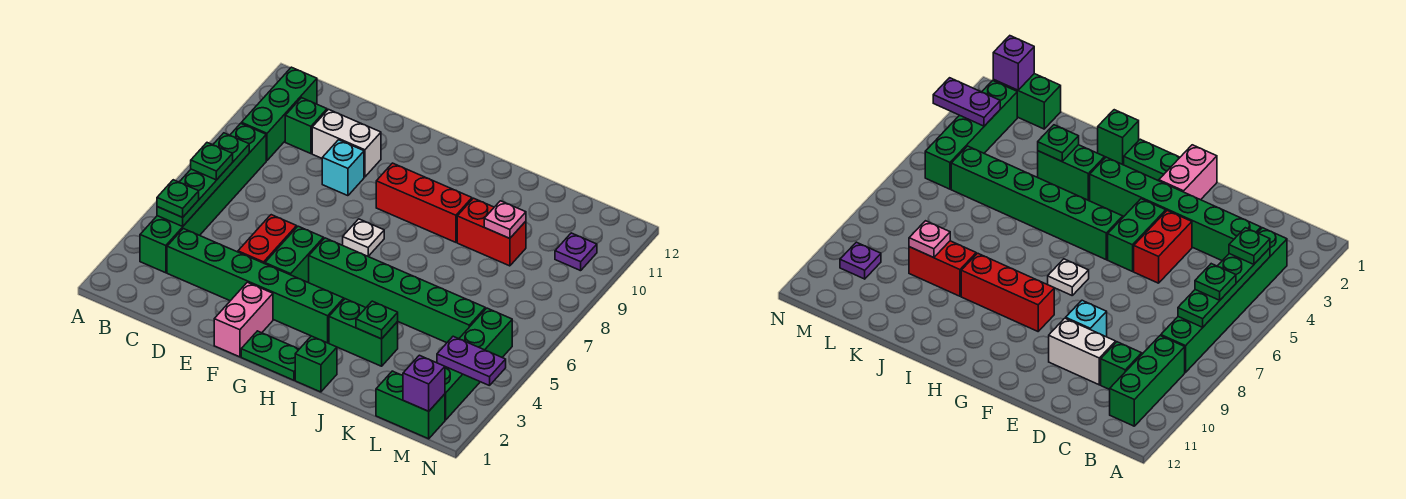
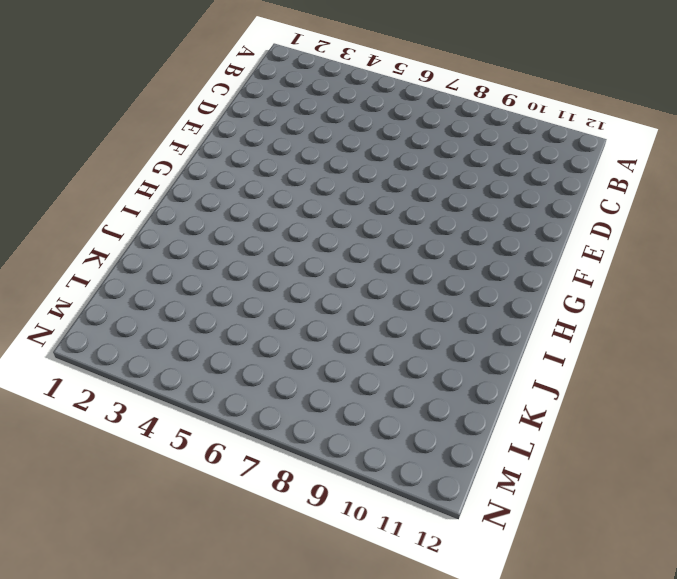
none -> green 1x6 brick [140,123,266,273]
none -> green 1x3 brick [241,67,317,160]
none -> green 1x6 brick [167,229,344,343]

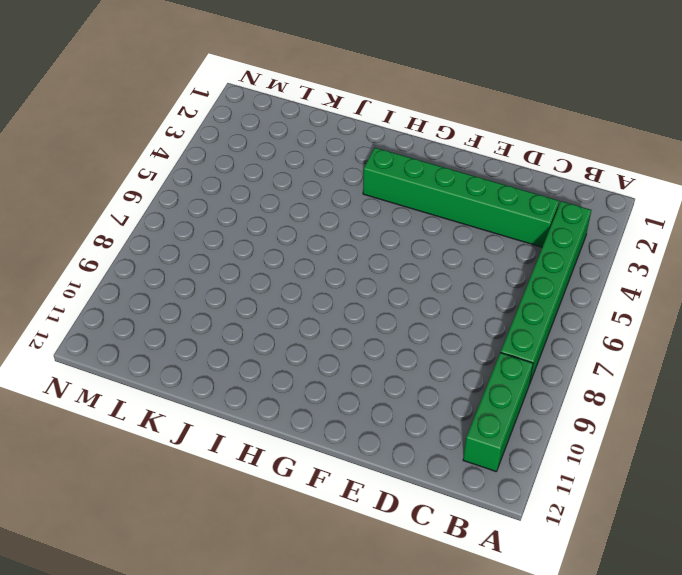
none -> green 1x1 brick [285,98,327,154]
none -> white 1x2 brick [312,109,381,177]
none -> red 1x2 brick [238,215,297,264]

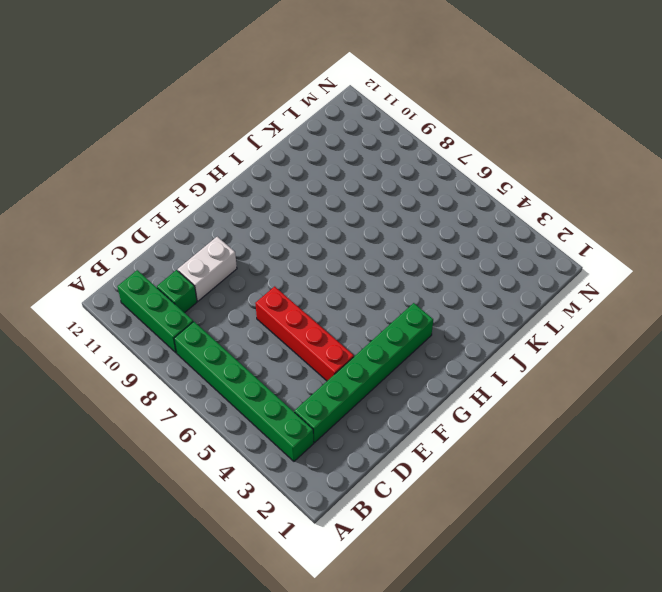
red 1x4 brick [255,286,354,381] -> red 1x2 brick [238,215,297,264]
none -> cyan 1x1 brick [322,140,364,196]
none -> pink 1x2 brick [214,282,273,357]
none -> green 1x2 brick [265,226,324,282]

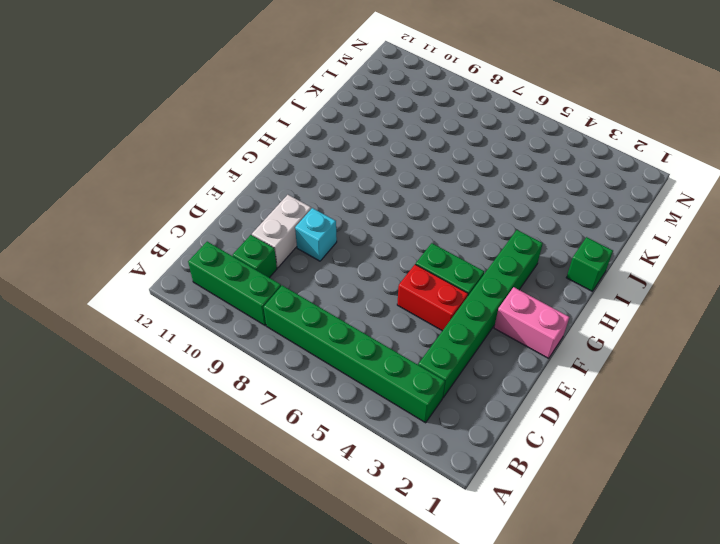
none -> green 1x2 plate [241,331,299,380]
none -> green 1x6 brick [309,238,485,343]
none -> white 1x1 plate [343,219,384,256]

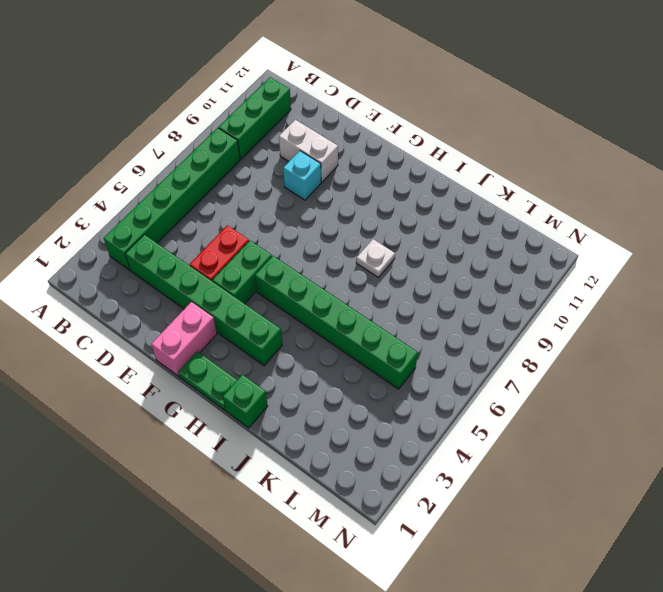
white 1x1 plate [356,239,395,277] -> white 1x1 plate moved to [343,219,384,256]
none -> green 1x1 brick [285,98,327,154]
none -> red 1x3 brick [376,163,472,242]
none -> green 1x2 brick [329,299,398,366]

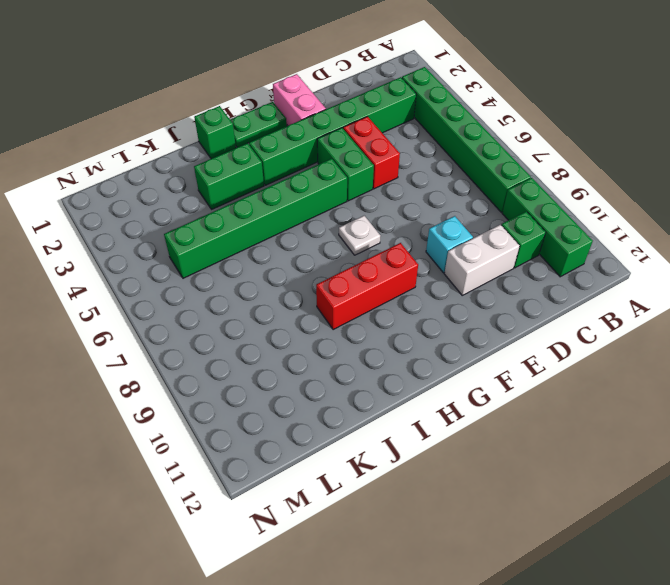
none -> red 1x2 brick [457,198,526,266]
none -> green 1x2 brick [376,371,445,439]
none -> green 1x4 brick [445,308,512,420]

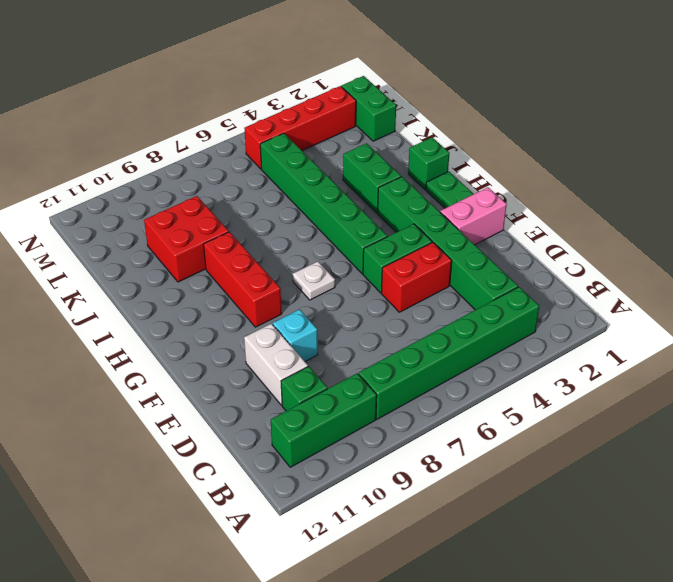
red 2x2 brick [144,196,229,282] -> red 1x2 brick [457,198,526,266]
red 1x4 brick [244,86,356,169] -> green 1x4 brick [445,308,512,420]
none -> purple 1x1 plate [555,233,597,271]
none -> green 1x4 plate [157,133,249,227]
none -> green 1x1 plate [356,301,398,339]

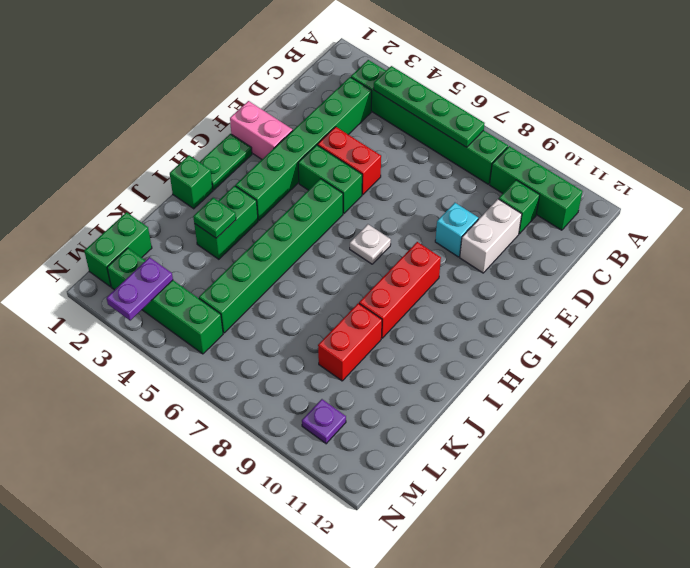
none -> pink 1x1 plate [484,201,526,238]
none -> purple 1x1 brick [403,355,445,411]
none -> green 1x1 plate [157,180,199,217]

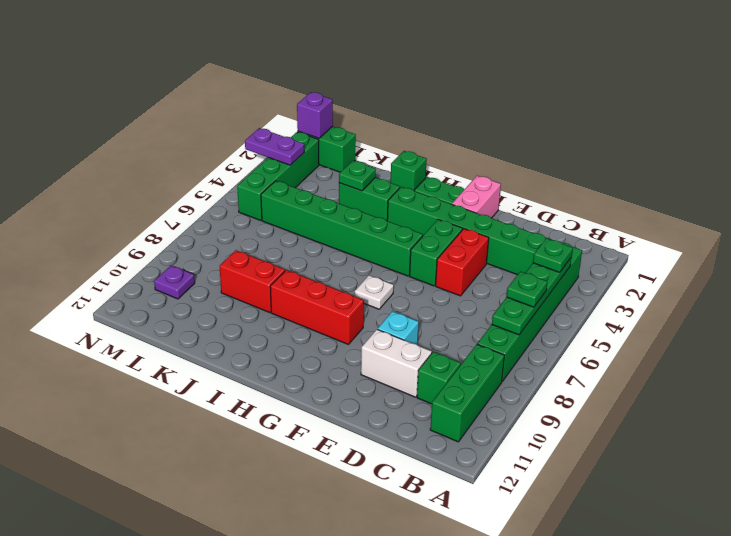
none -> pink 1x1 plate [484,201,526,238]

